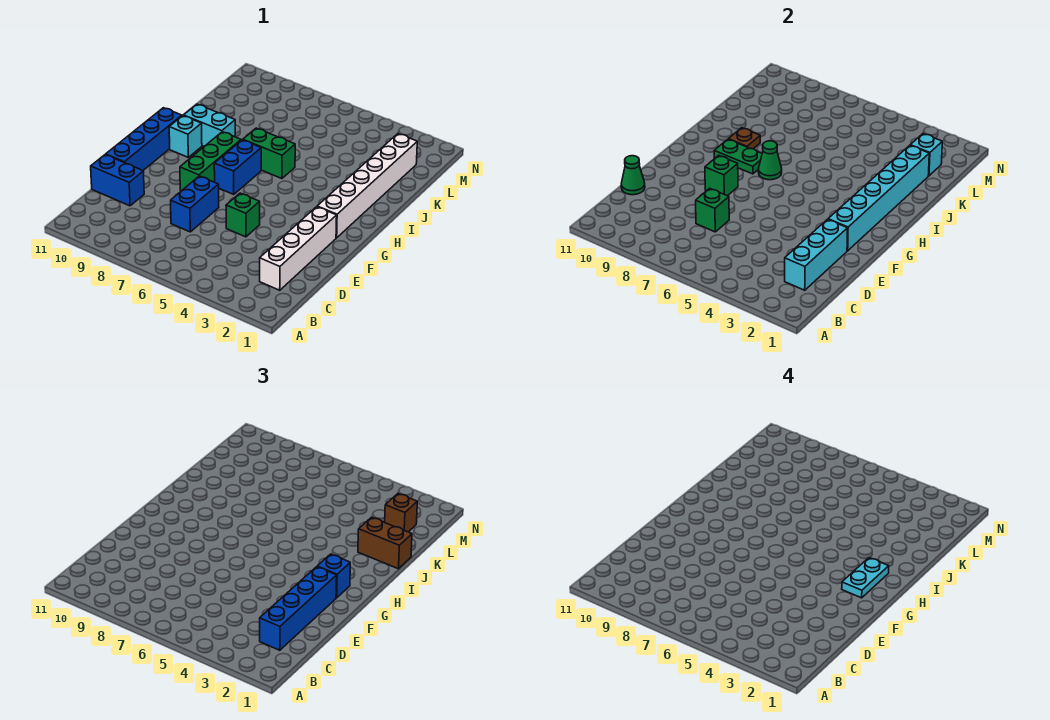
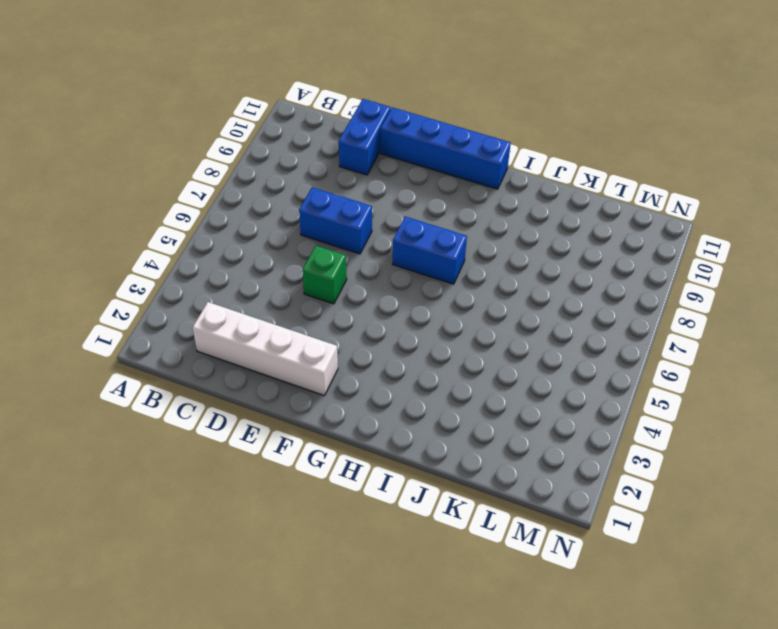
none -> green 1x3 brick [180,132,241,191]
none -> white 1x6 brick [317,134,417,238]
none -> cyan 1x1 brick [169,116,202,157]

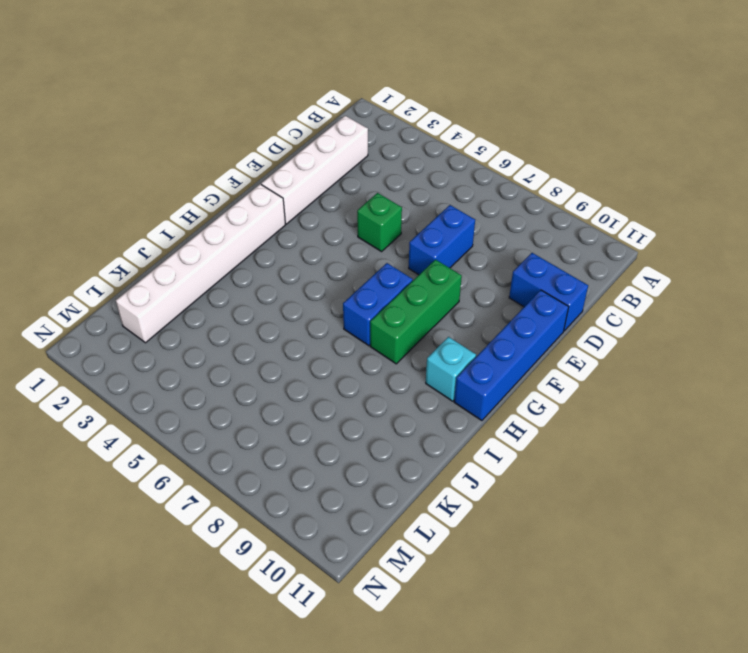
none -> green 1x2 brick [243,128,295,179]
none -> cyan 1x2 brick [184,104,235,146]
none -> cyan 1x3 brick [785,220,847,290]

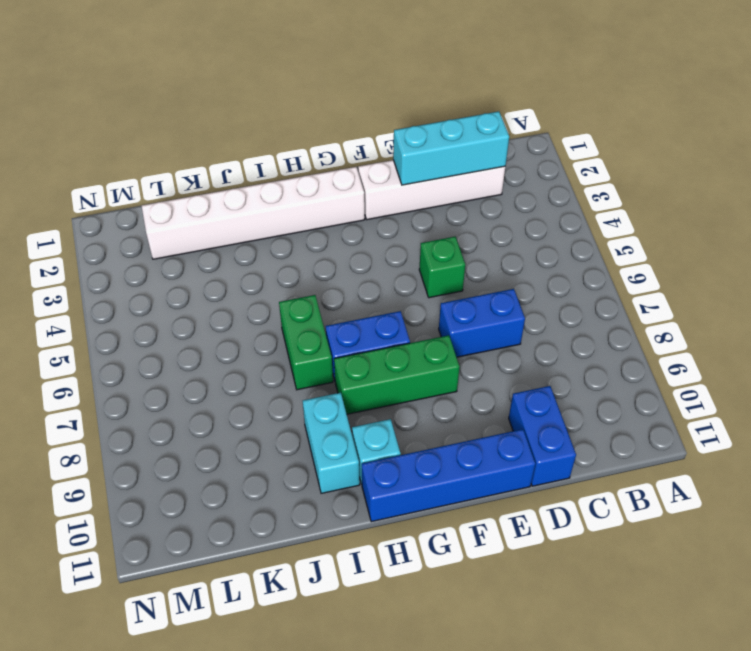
none -> green 1x1 brick [696,188,729,232]
none -> green 1x1 cone [621,156,645,195]
none -> cyan 1x6 brick [828,145,929,251]

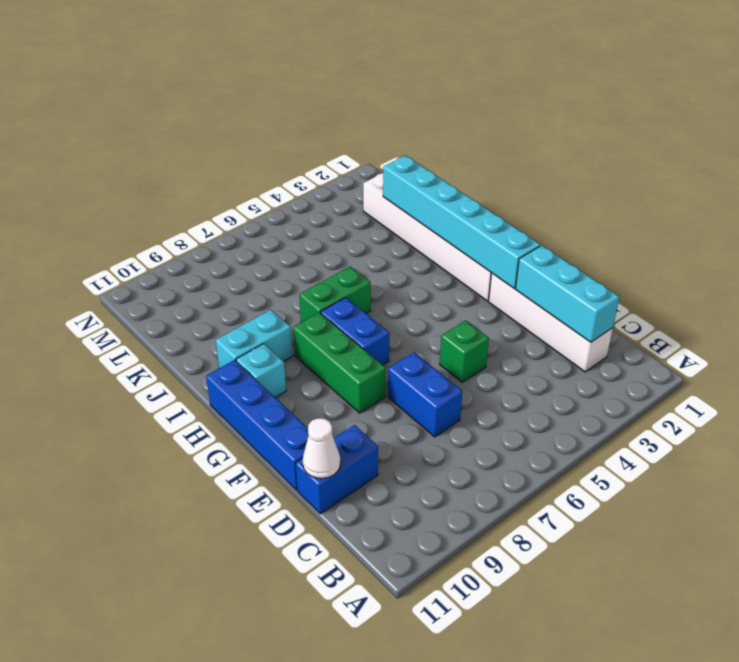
white 1x1 cone [303,418,341,479] -> green 1x1 cone [621,156,645,195]
none -> green 1x1 brick [696,188,729,232]
none -> green 1x1 brick [705,156,738,196]
none -> green 1x1 cone [758,141,782,180]

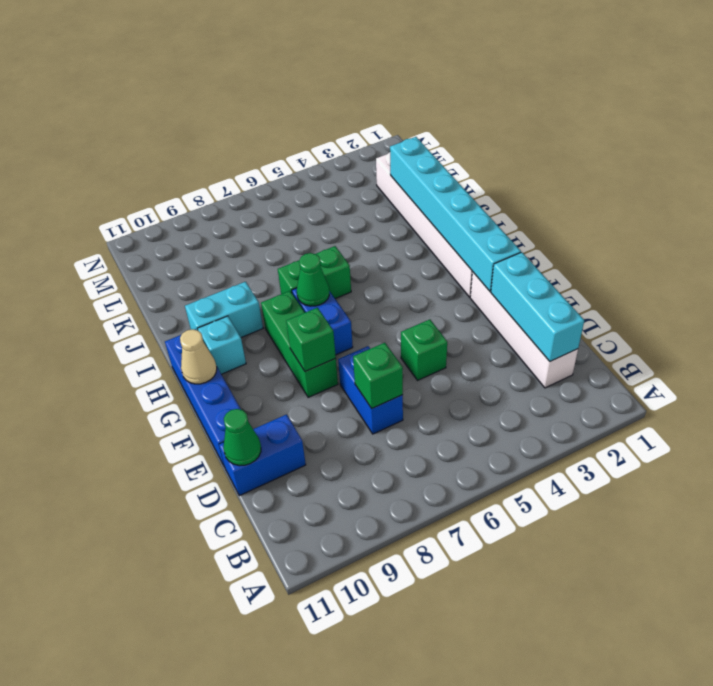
tan 1x1 cone [180,329,217,384] -> none
none -> green 1x2 plate [714,139,762,174]
none -> brown 1x1 plate [728,128,760,149]
none -> cyan 1x1 brick [910,134,942,176]

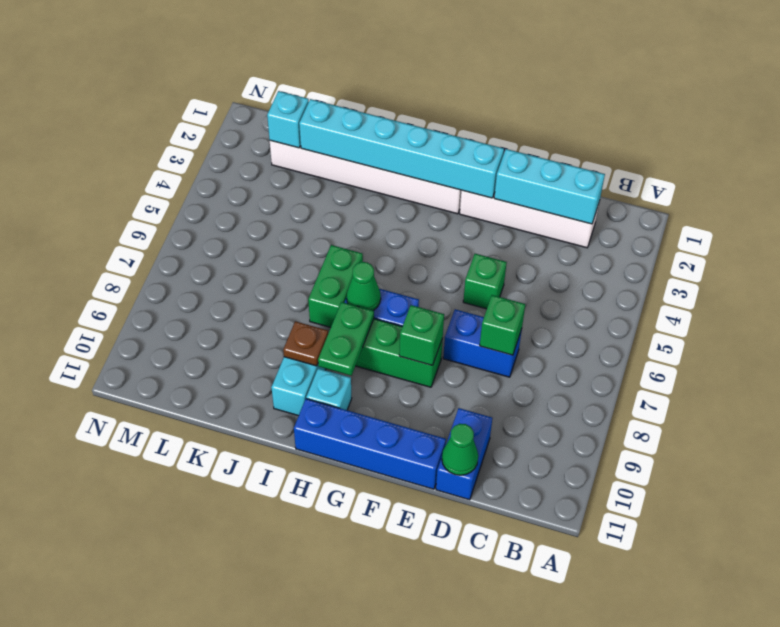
none -> blue 1x4 brick [260,567,337,650]
none -> blue 1x1 brick [317,554,350,598]
none -> brown 1x2 brick [358,517,412,569]

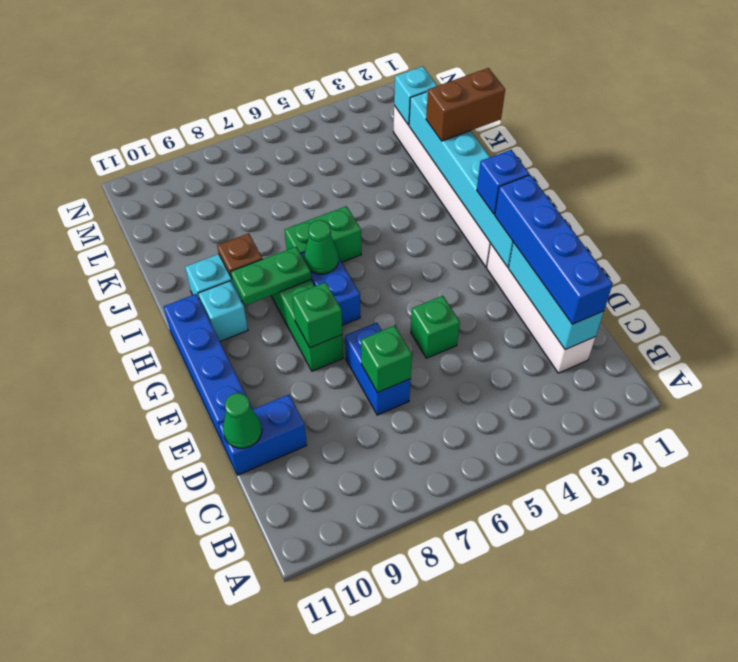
none -> brown 1x1 brick [385,494,417,532]
none -> cyan 1x2 plate [842,558,889,598]

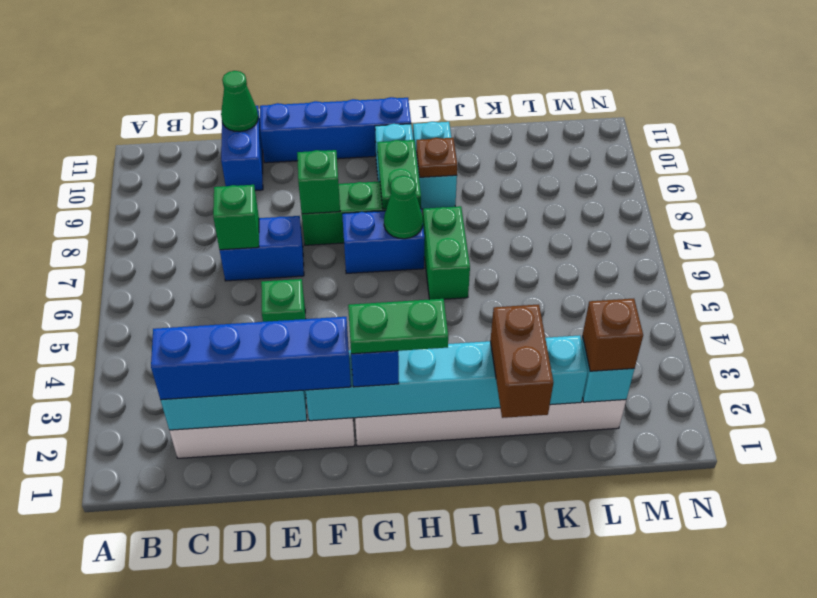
green 1x2 plate [348,299,448,354] -> cyan 1x2 plate [842,558,889,598]

